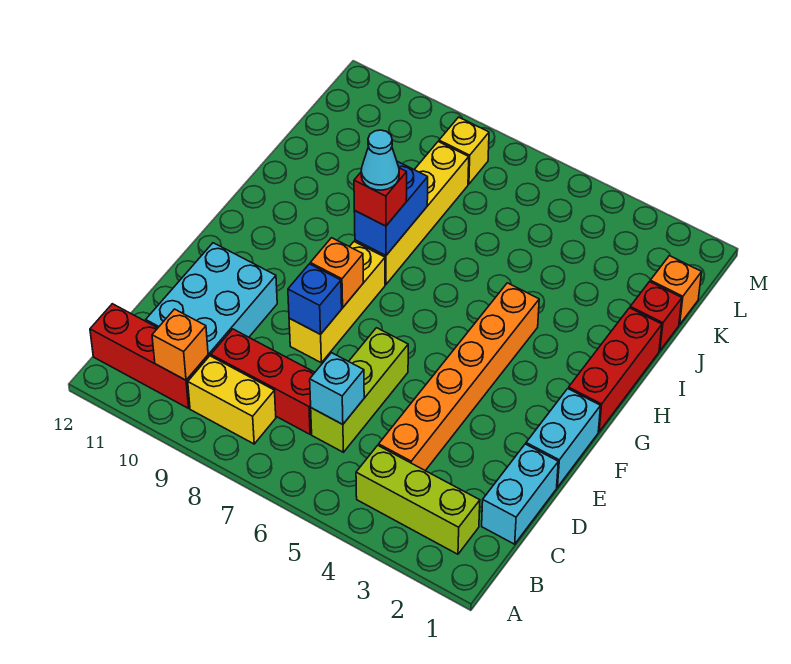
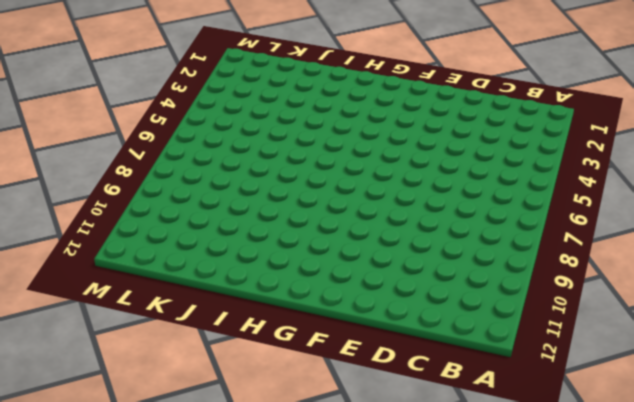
none -> lime 1x3 brick [356,445,480,554]
none -> yellow 1x2 brick [188,356,276,444]
none -> red 1x3 brick [90,304,208,408]

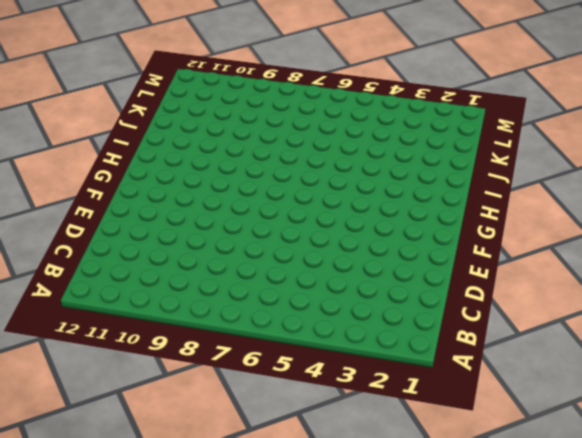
none -> lime 1x3 brick [356,445,480,554]
none -> yellow 1x2 brick [188,356,276,444]
none -> red 1x3 brick [90,304,208,408]

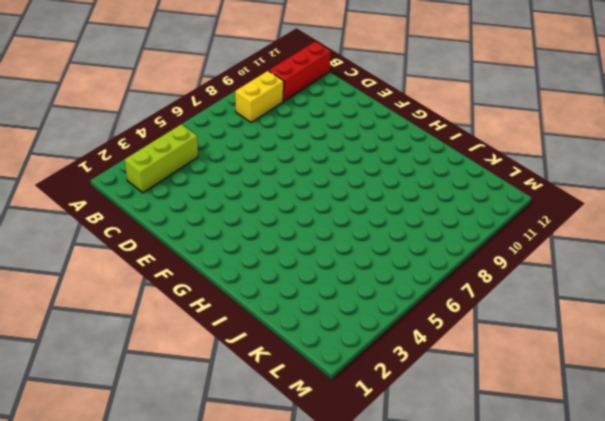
none -> cyan 1x2 brick [482,444,558,544]
none -> orange 1x6 brick [379,283,539,471]
none -> lime 1x3 brick [311,328,408,452]

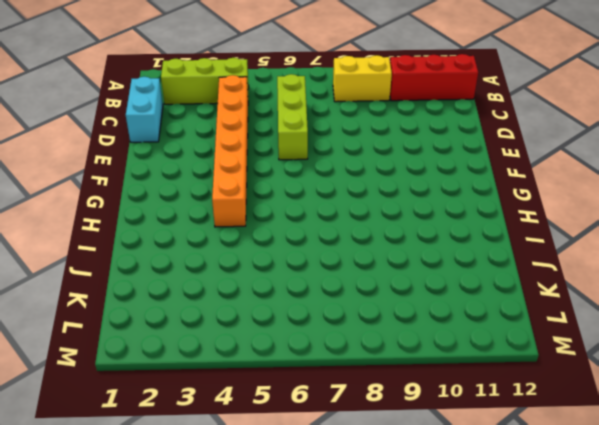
none -> red 1x3 brick [211,329,315,434]
none -> cyan 2x3 brick [146,243,277,357]
none -> cyan 1x2 brick [526,389,601,487]

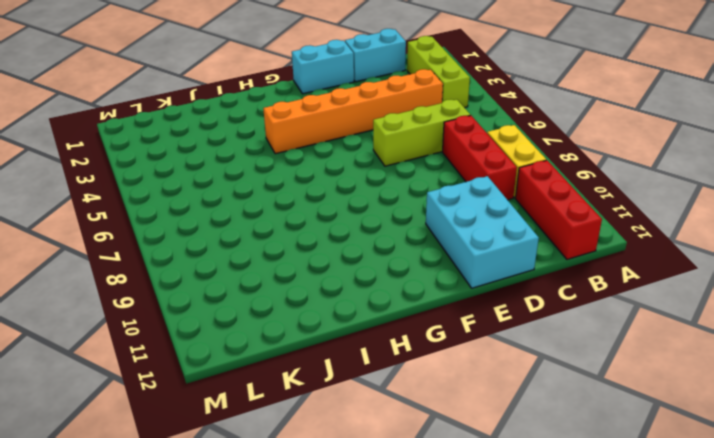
cyan 2x3 brick [426,176,539,288] -> cyan 2x3 brick turned to [146,243,277,357]
none -> yellow 1x3 brick [289,242,385,363]
none -> red 1x3 brick [568,308,662,432]
none -> yellow 1x4 brick [355,142,469,284]

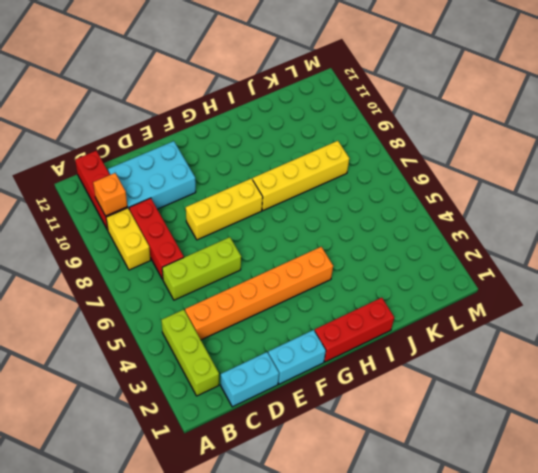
none -> red 1x1 brick [630,282,682,351]
none -> orange 1x1 brick [650,256,702,325]
none -> yellow 1x1 brick [439,117,489,184]

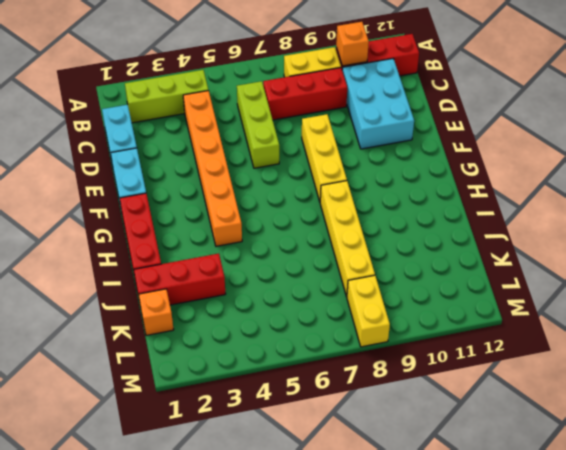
red 1x3 brick [134,254,226,305] -> red 1x1 brick [630,282,682,351]
yellow 1x2 brick [347,275,390,347] -> yellow 1x1 brick [439,117,489,184]
none -> cyan 1x1 brick [310,353,364,424]
none -> blue 1x1 brick [288,264,342,334]
none -> orange 1x1 brick [310,238,363,308]

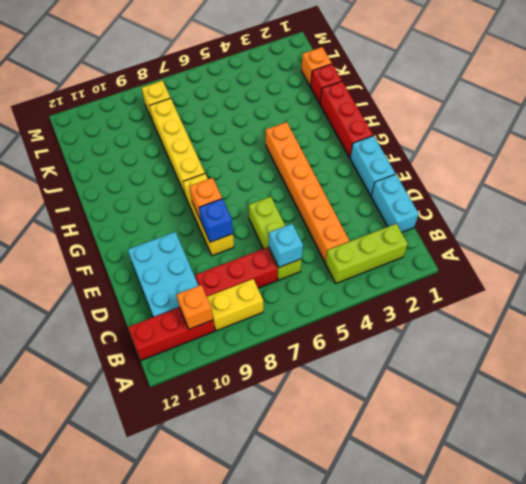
none -> blue 1x2 brick [354,161,428,256]
none -> red 1x1 brick [354,168,407,226]
none -> cyan 1x1 cone [361,130,399,190]

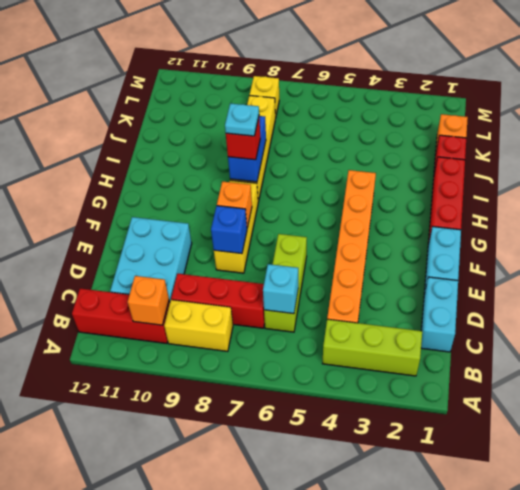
cyan 1x1 plate [225,103,259,136] -> cyan 1x1 cone [361,130,399,190]

